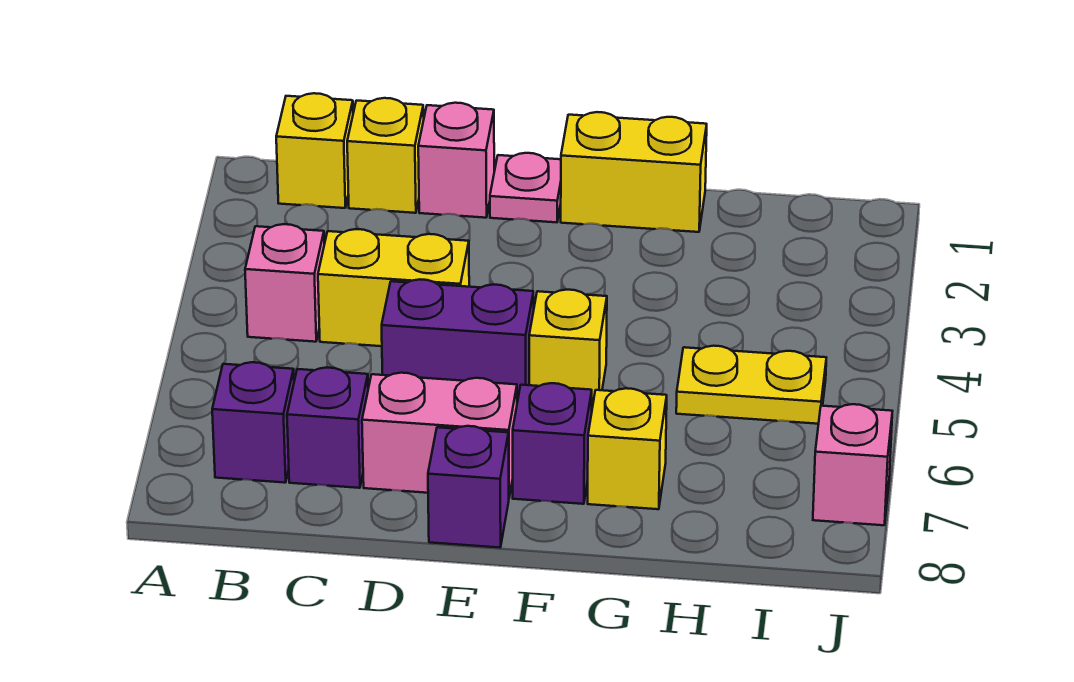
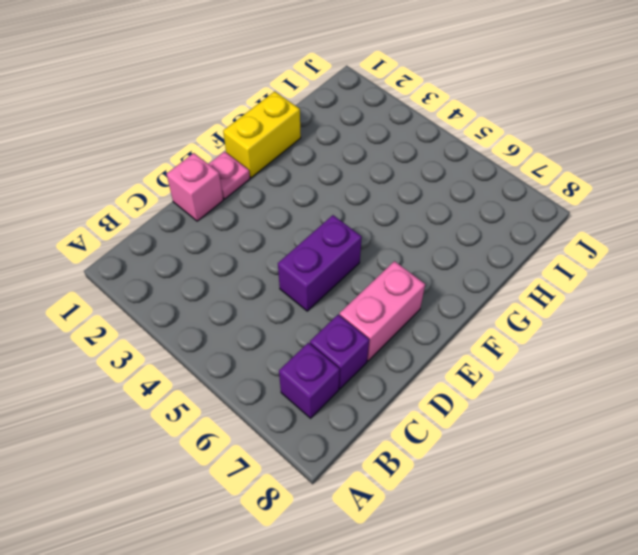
none -> yellow 1x1 brick [276,93,353,208]
none -> pink 1x1 brick [245,224,324,342]
none -> yellow 1x1 brick [347,98,424,213]

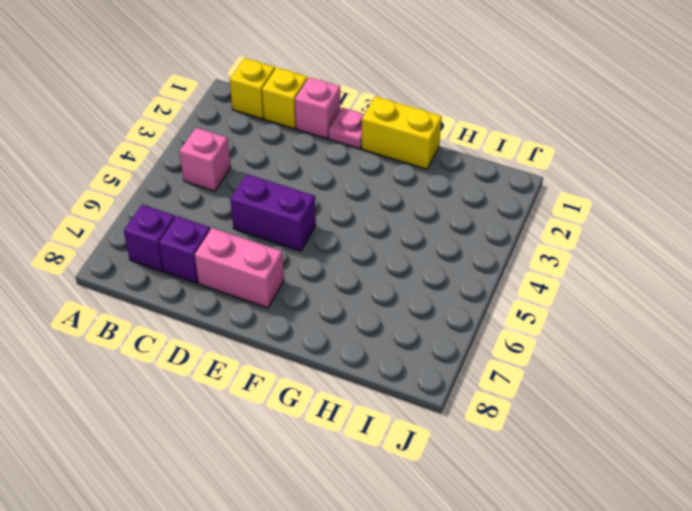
none -> yellow 1x2 brick [318,229,469,346]
none -> purple 1x1 brick [428,426,509,548]
none -> yellow 1x1 brick [529,290,607,408]

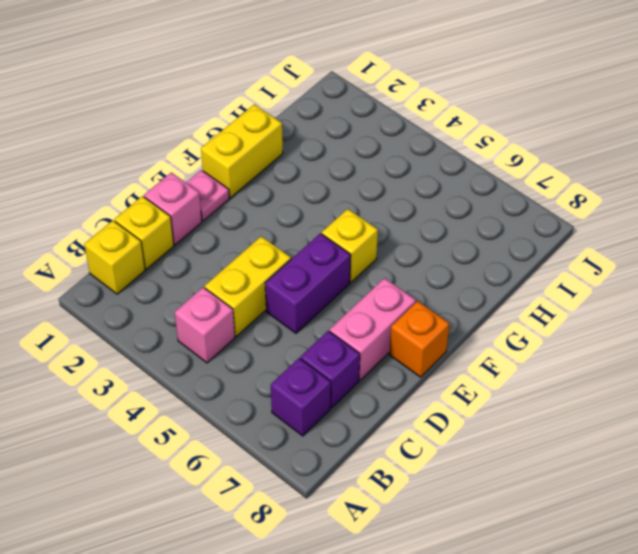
orange 1x1 brick [389,301,449,377] -> purple 1x1 brick [428,426,509,548]
none -> purple 1x1 brick [513,383,592,504]
none -> yellow 1x1 brick [588,388,667,509]
none -> yellow 1x2 plate [676,346,826,424]

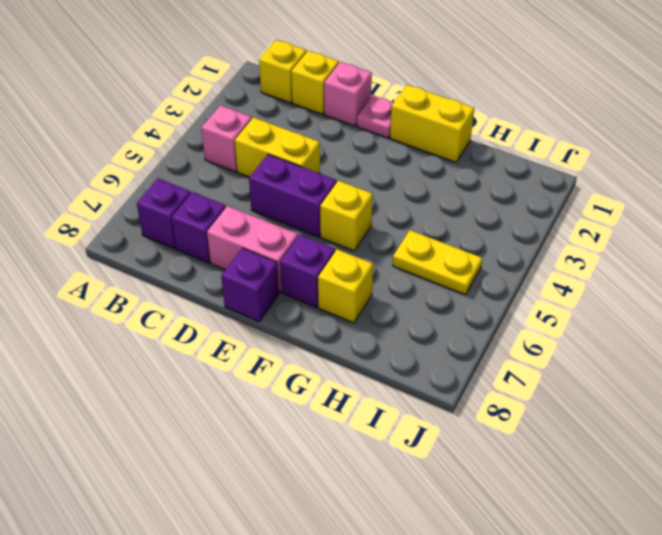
none -> pink 1x1 brick [813,404,892,525]

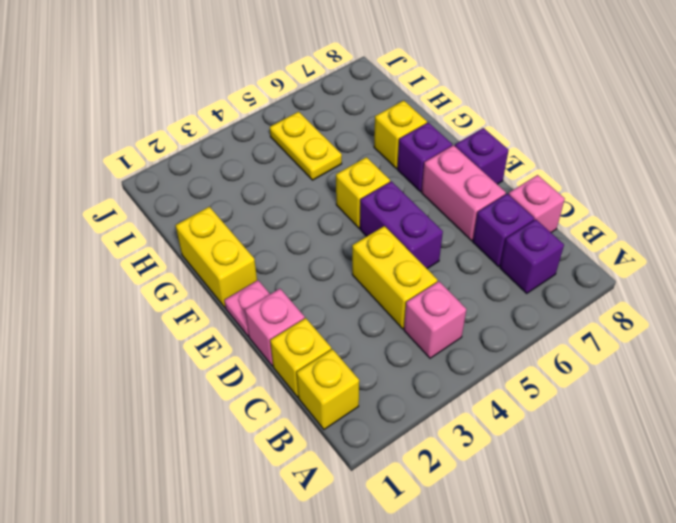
pink 1x1 brick [508,175,565,232] -> pink 1x1 brick moved to [813,404,892,525]

